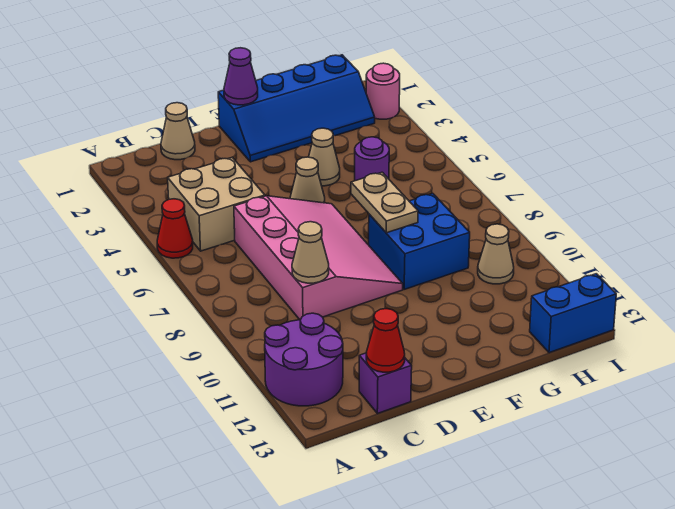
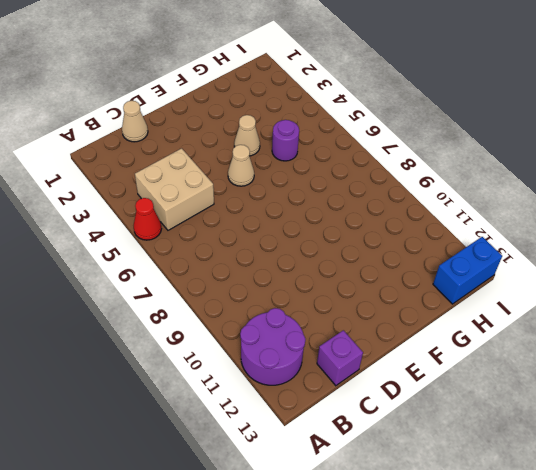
none -> pink 3x4 slope [234,196,403,320]
none -> blue 2x4 slope [218,55,375,162]
none -> blue 2x2 brick [369,193,470,289]

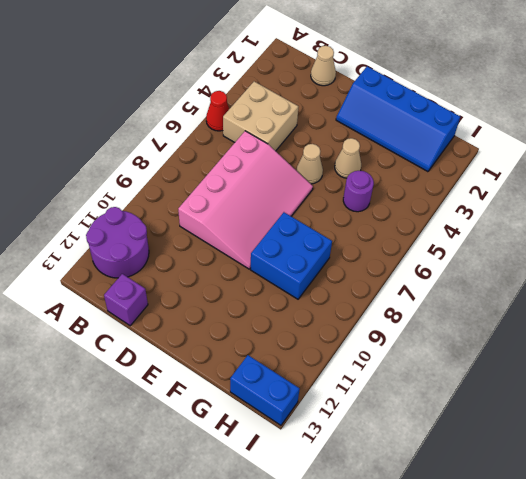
none -> tan 1x1 cone [478,224,514,284]
none -> pink 1x1 round brick [366,63,400,119]
none -> tan 1x1 cone [292,222,329,283]

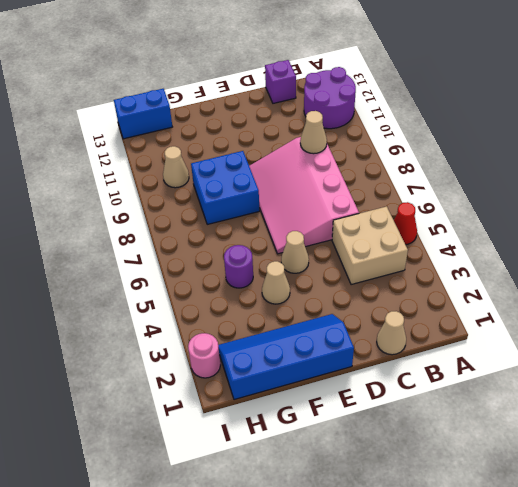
none -> red 1x1 cone [366,309,405,372]
none -> purple 1x1 cone [224,48,258,105]
none -> tan 1x2 plate [351,172,418,233]

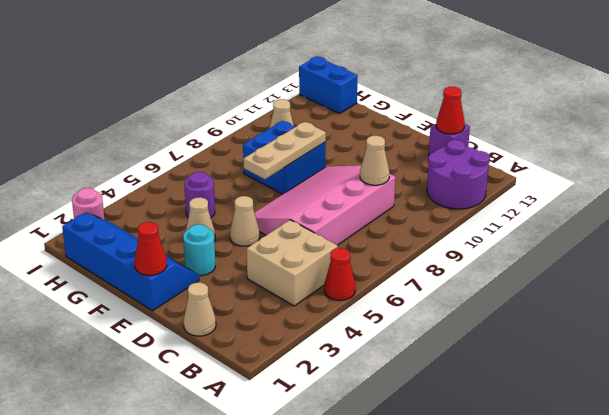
red 1x1 cone [135,222,167,276] -> purple 1x1 cone [224,48,258,105]
cyan 1x1 round brick [183,224,215,276] -> none
tan 1x3 plate [243,122,326,179] -> tan 1x2 plate [351,172,418,233]

